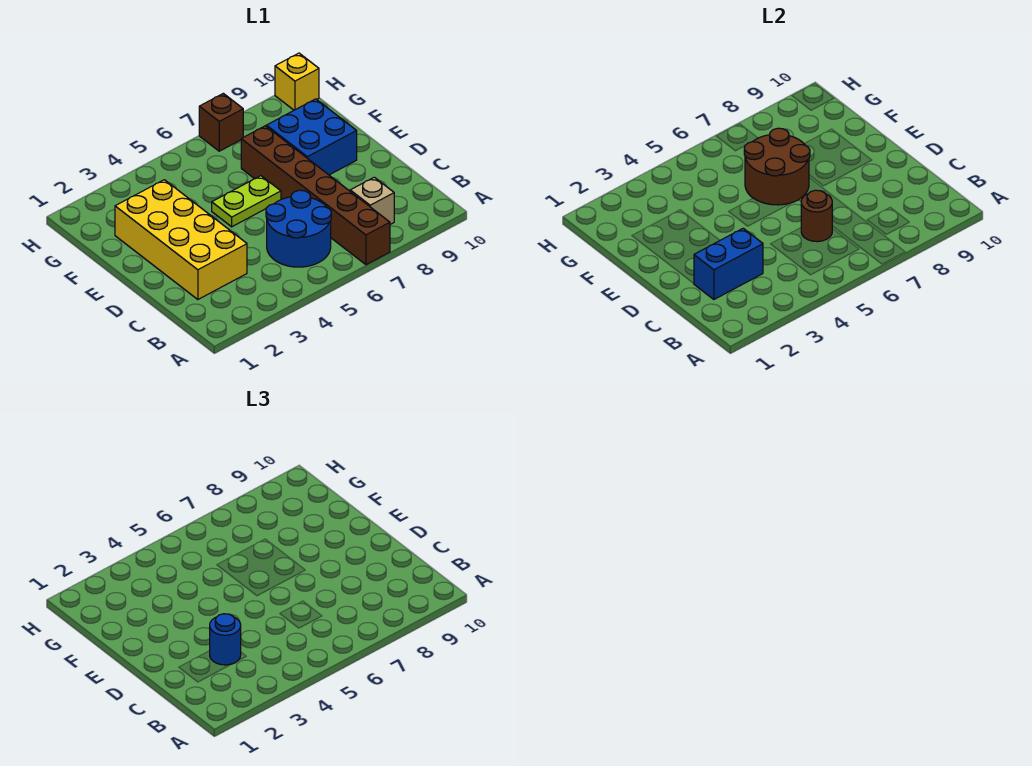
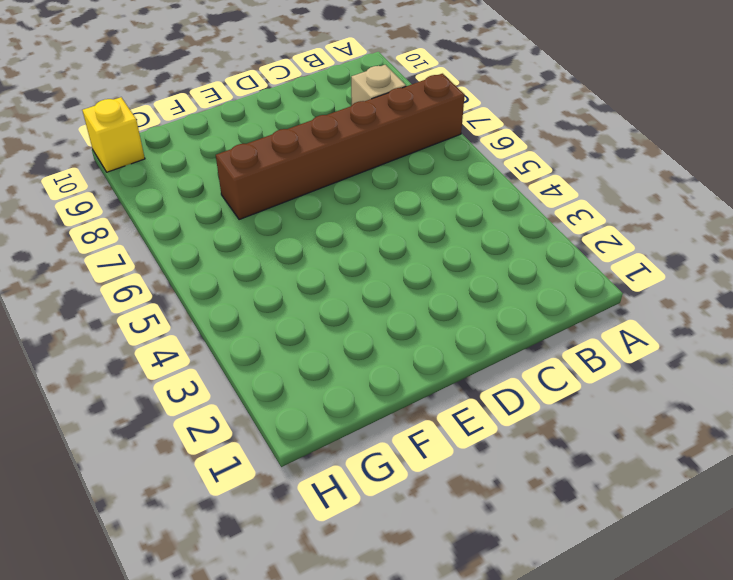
none -> blue 2x2 round brick [266,190,331,267]
none -> yellow 2x4 brick [115,180,247,299]
none -> lime 1x2 plate [212,176,281,227]

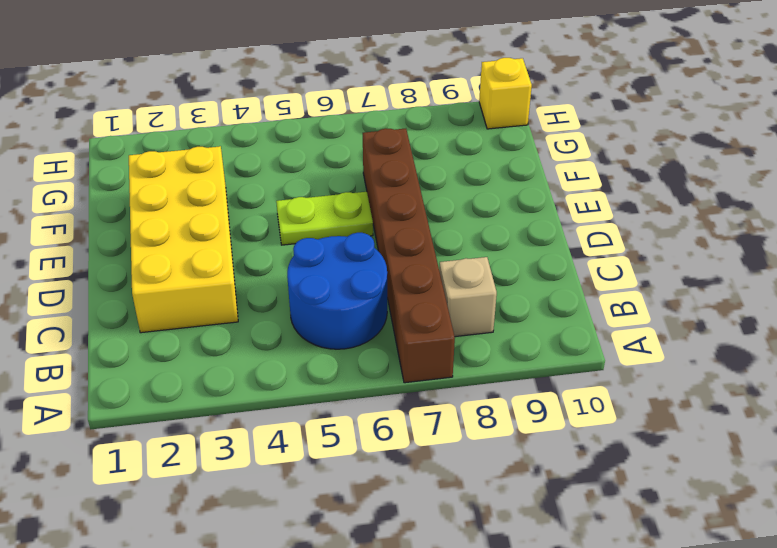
none -> blue 2x2 brick [266,99,357,175]
none -> brown 1x1 brick [199,93,243,151]
none -> blue 1x2 brick [694,228,763,299]

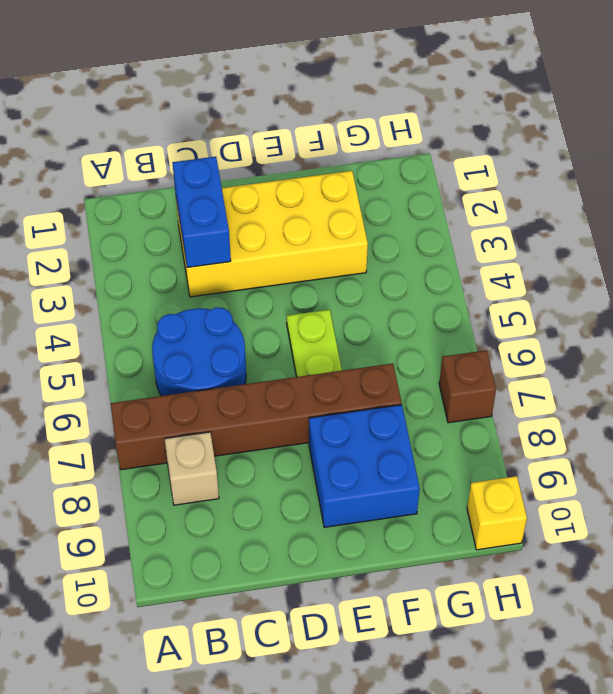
none -> brown 1x1 round brick [801,190,832,242]
none -> brown 2x2 round brick [744,128,810,205]
none -> blue 1x1 round brick [210,614,241,665]

